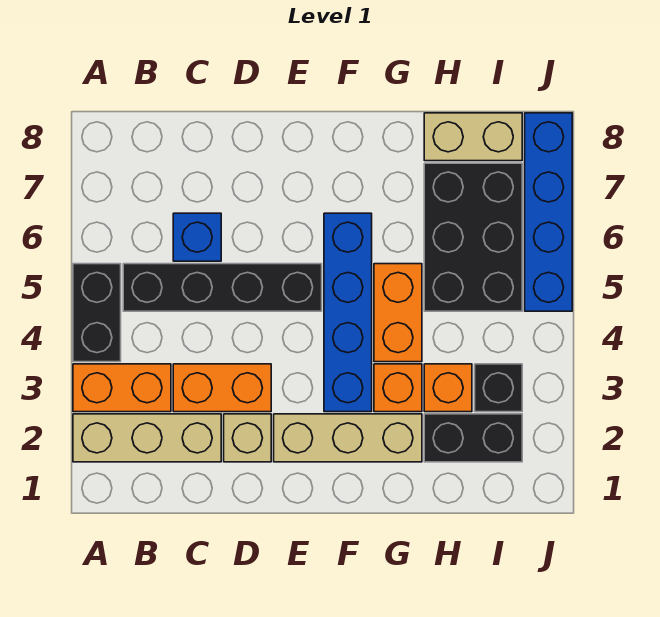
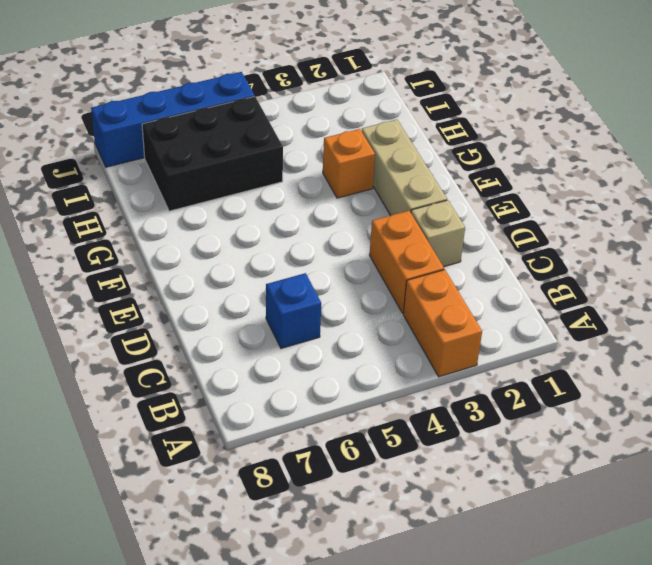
none -> tan 1x3 brick [73,414,221,462]
none -> black 1x2 brick [73,264,121,362]
none -> black 1x4 brick [123,264,322,311]

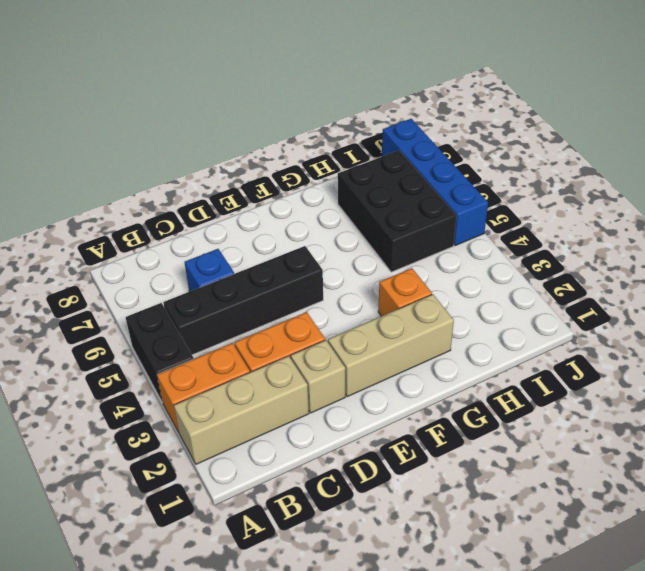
none -> blue 1x4 brick [324,213,372,412]
none -> orange 1x2 brick [374,264,422,362]
none -> black 1x2 brick [424,414,522,462]

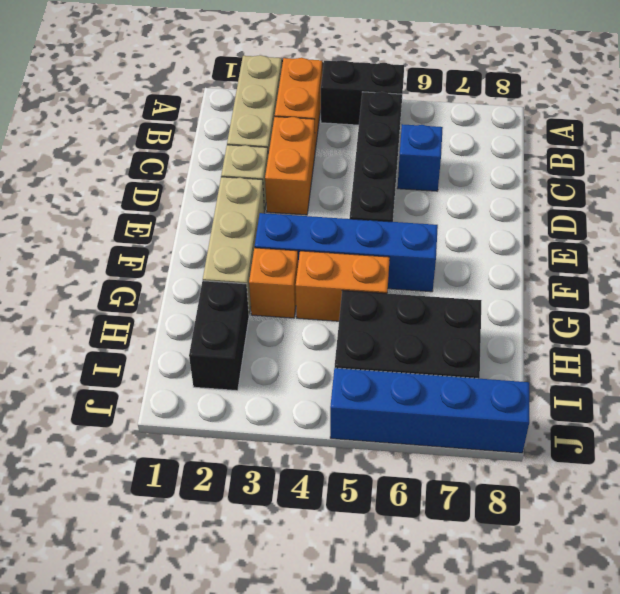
none -> orange 1x1 brick [424,364,472,412]
none -> tan 1x2 brick [424,113,522,161]
none -> black 1x1 brick [475,364,522,412]

